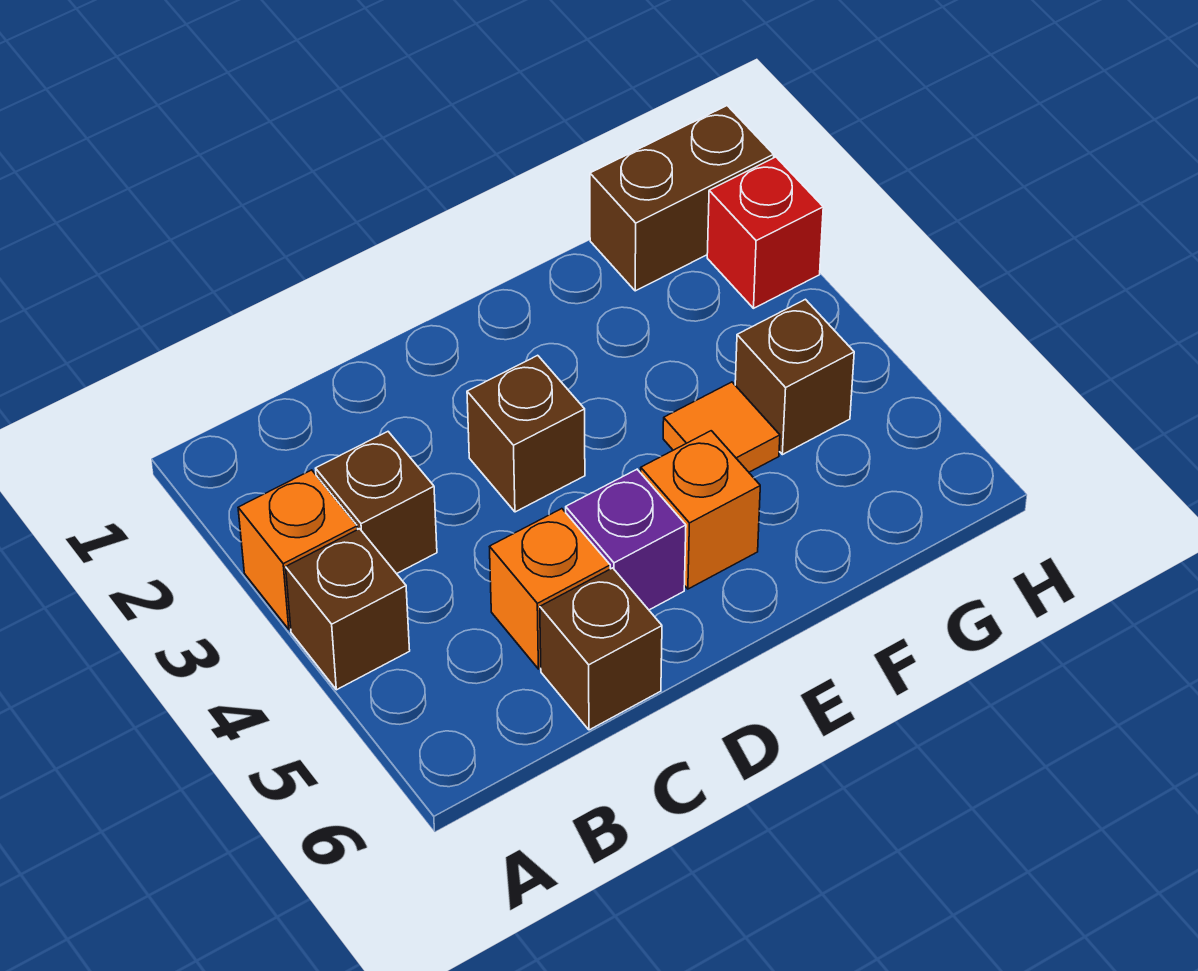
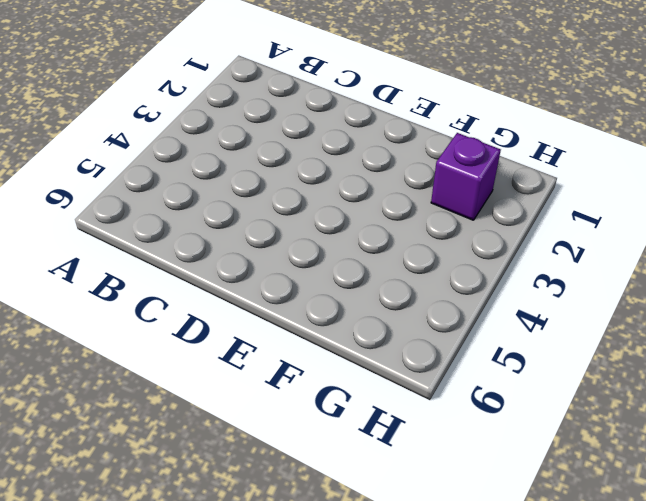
purple 1x1 brick [431,133,501,220] -> purple 1x1 brick moved to [566,469,686,610]
none -> orange 1x1 brick [238,470,358,629]
none -> brown 1x1 brick [286,529,410,690]
none -> brown 1x1 brick [316,432,437,574]

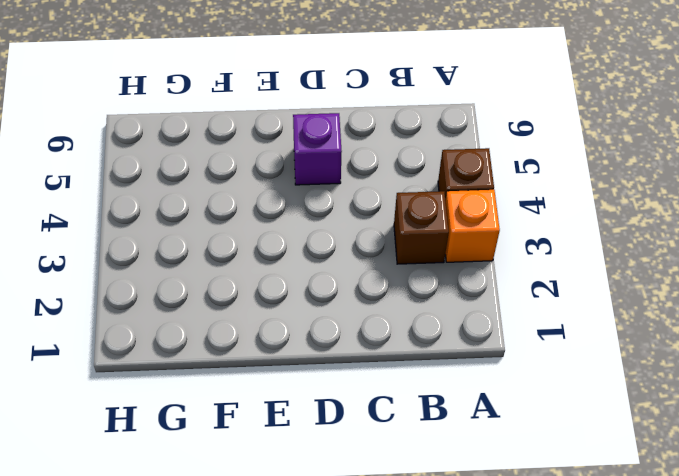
none -> orange 1x1 brick [490,509,610,669]
none -> brown 1x1 brick [540,568,662,730]
none -> brown 1x1 brick [467,355,585,512]

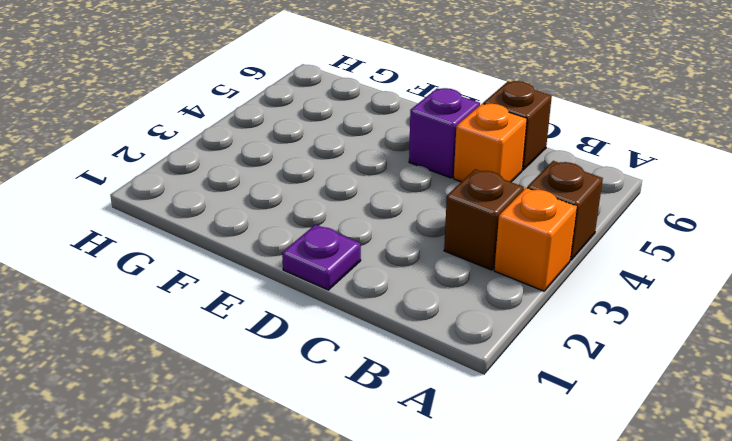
purple 1x1 plate [282,225,361,290] -> none
none -> brown 1x1 brick [467,355,585,512]
none -> orange 1x1 brick [641,431,760,589]
none -> orange 1x1 tile [663,382,780,472]

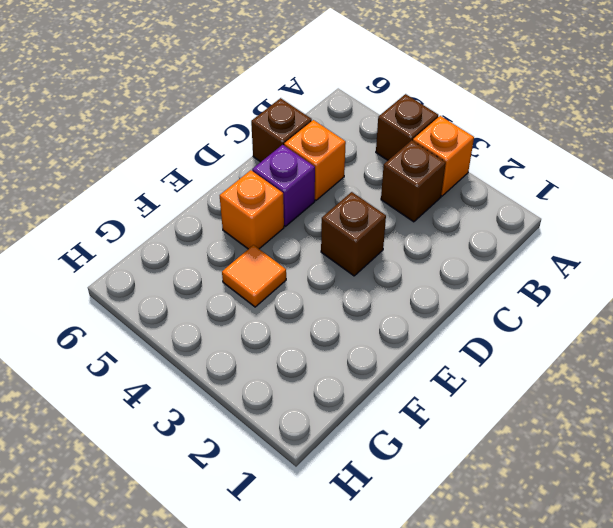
none -> brown 1x2 brick [590,106,774,291]
none -> brown 1x1 brick [735,299,854,455]
none -> red 1x1 brick [707,157,823,308]

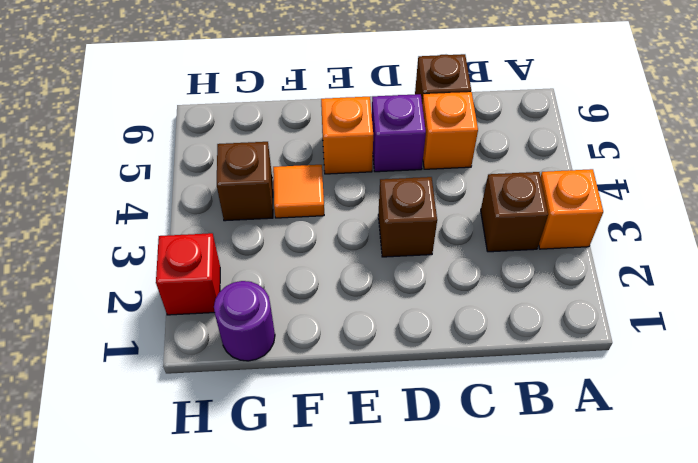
purple 1x1 round brick [214,281,275,361] -> brown 1x2 brick [590,106,774,291]
none -> brown 1x1 brick [286,529,410,690]

